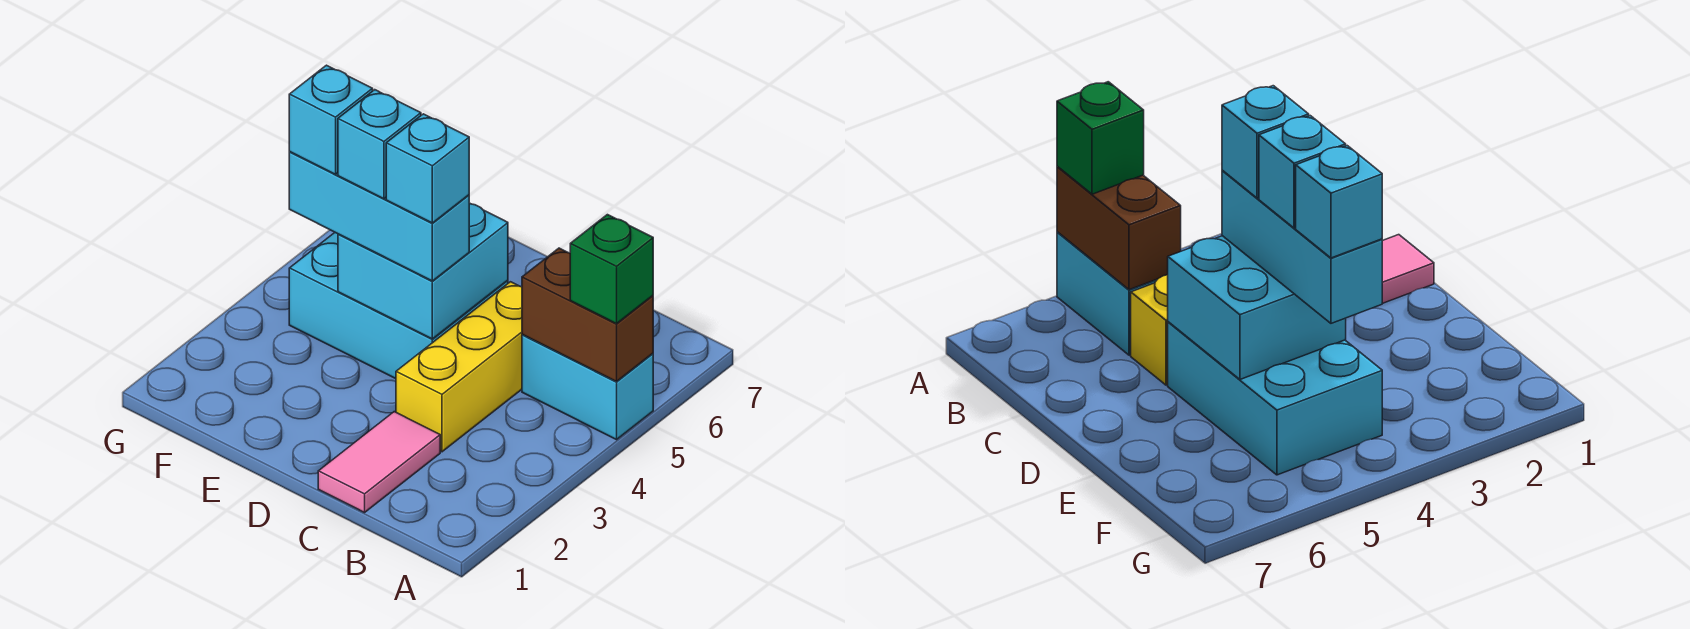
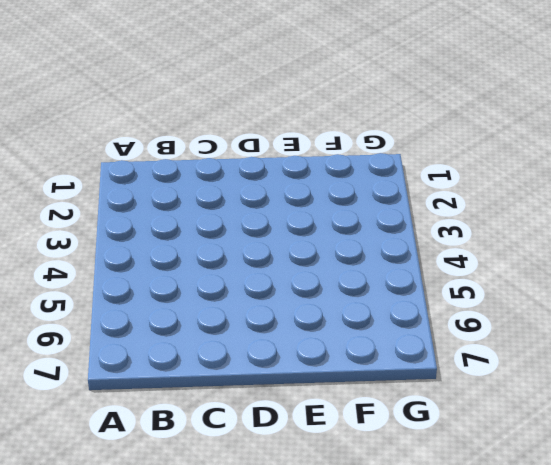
none -> cyan 1x2 brick [522,335,653,440]
none -> pink 1x2 tile [318,412,440,513]

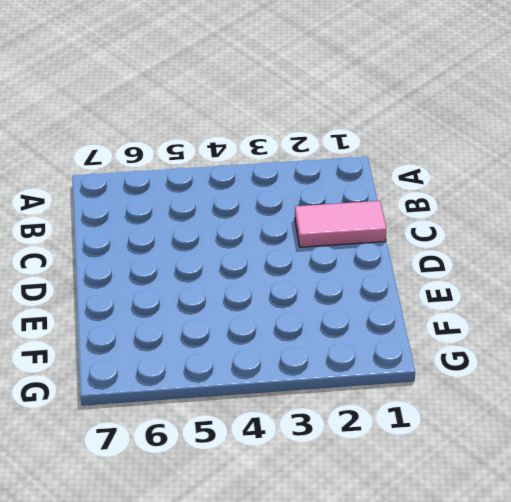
none -> cyan 1x2 brick [522,335,653,440]
none -> yellow 1x3 brick [396,282,522,452]

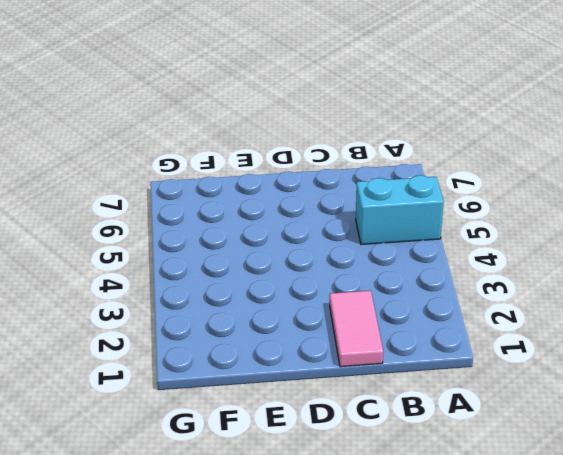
none -> yellow 1x3 brick [396,282,522,452]
none -> cyan 2x3 brick [289,233,508,379]

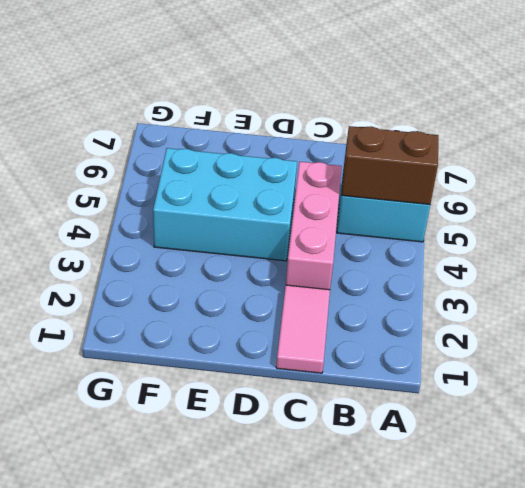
pink 1x3 brick [286,162,342,290] -> yellow 1x3 brick [396,282,522,452]
none -> cyan 2x2 brick [338,203,508,339]
none -> green 1x1 brick [570,215,653,324]

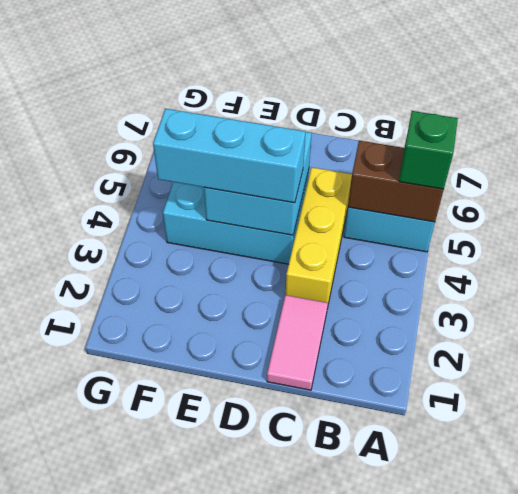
none -> cyan 1x1 brick [386,114,469,223]
none -> cyan 1x1 brick [338,90,421,199]

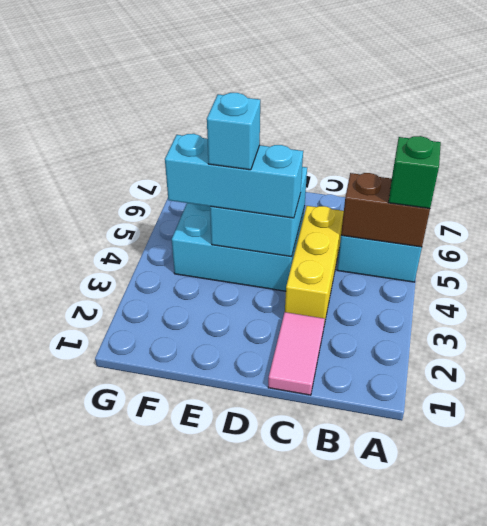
none -> cyan 1x1 brick [386,114,469,223]
none -> cyan 1x1 brick [289,65,373,174]

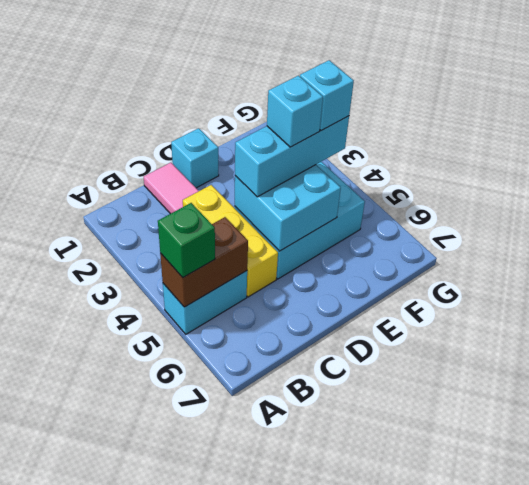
cyan 1x1 brick [171,128,219,188] -> cyan 1x1 brick moved to [386,114,469,223]

